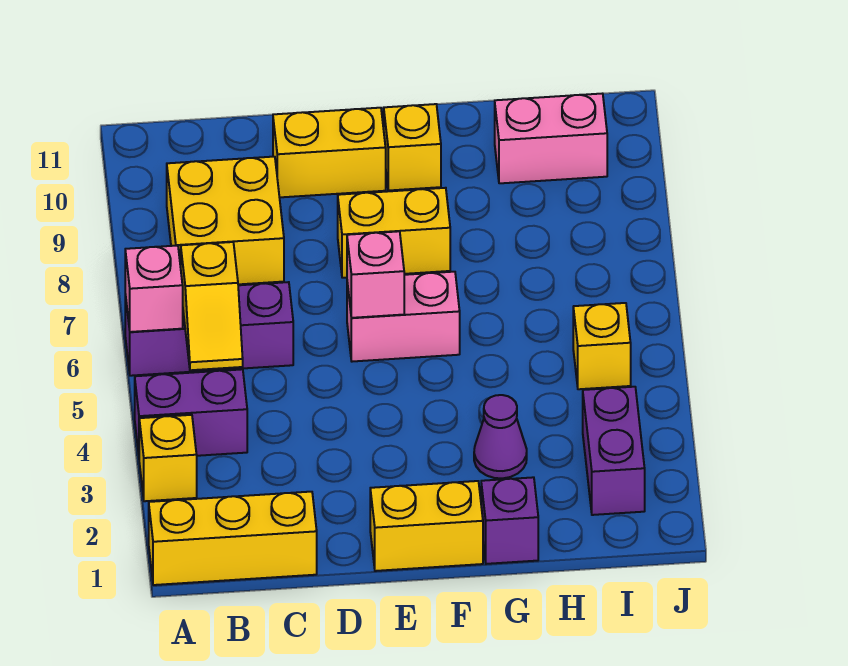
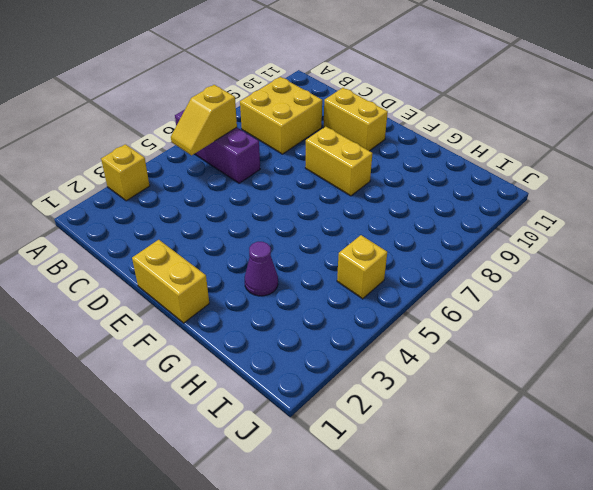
none -> yellow 1x3 brick [149,492,317,585]
none -> purple 1x2 brick [135,369,247,456]
none -> pink 1x2 brick [347,272,460,362]

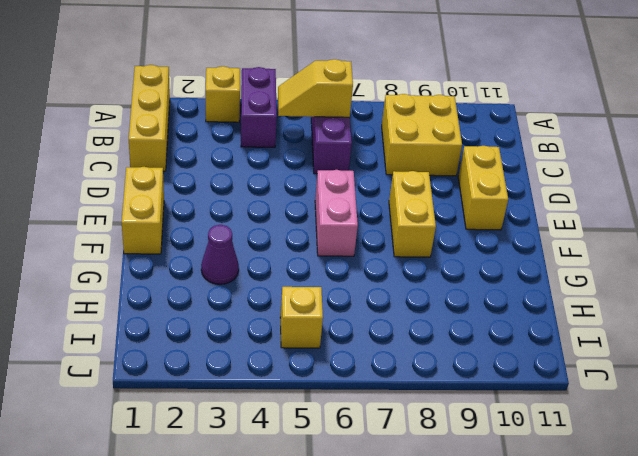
none -> yellow 1x1 brick [384,104,441,191]
none -> purple 1x1 brick [481,477,538,564]
none -> pink 1x2 brick [495,94,607,183]

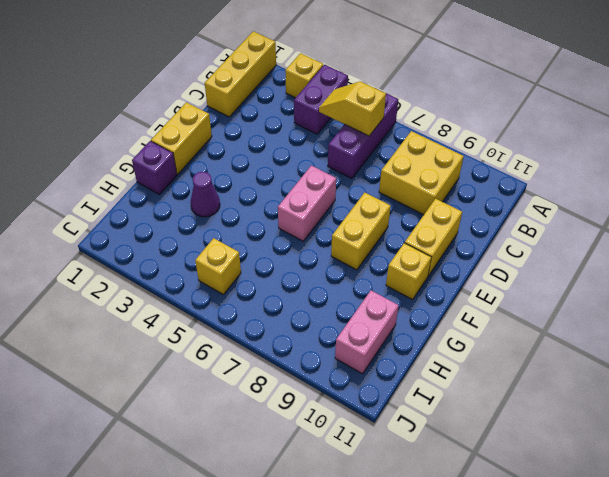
none -> purple 1x2 brick [583,387,645,515]
none -> pink 1x1 brick [125,246,183,332]
none -> pink 1x1 brick [347,231,404,318]

